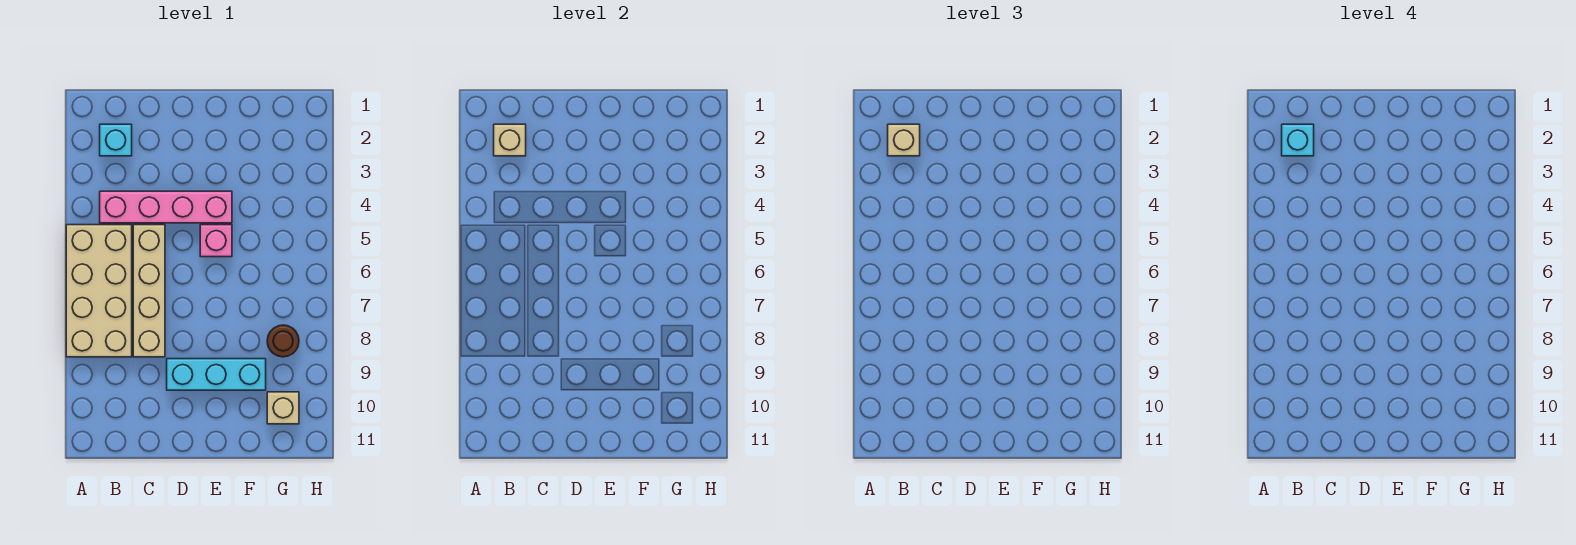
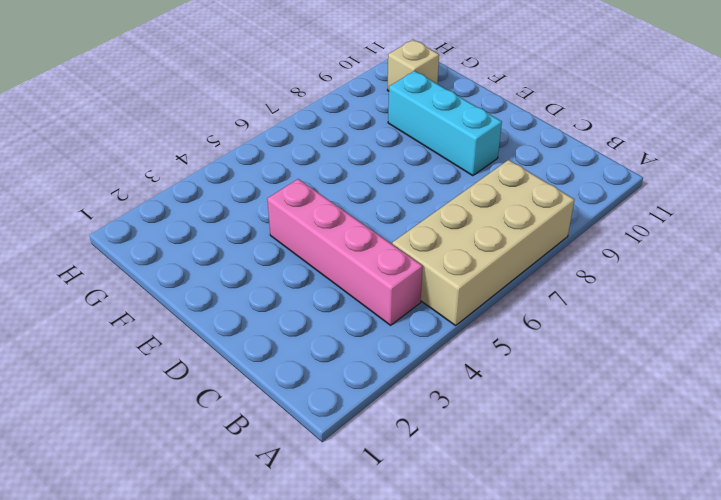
none -> cyan 1x1 brick [100,124,132,156]
none -> tan 1x4 brick [133,225,165,357]

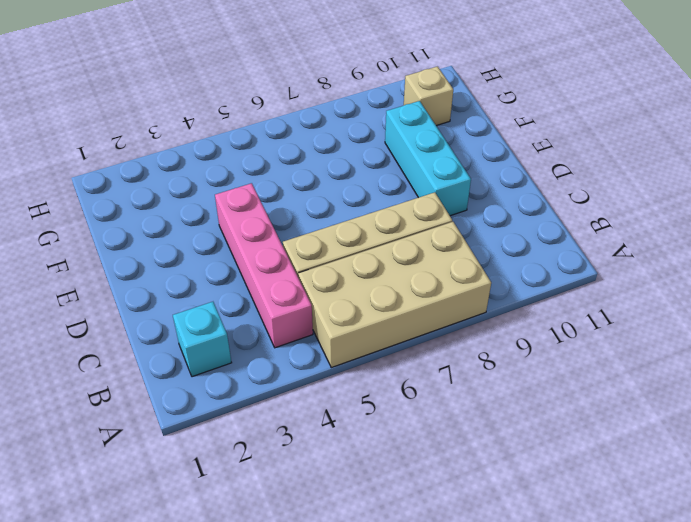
none -> pink 1x1 brick [200,225,232,257]
none -> brown 1x1 round brick [267,325,299,357]

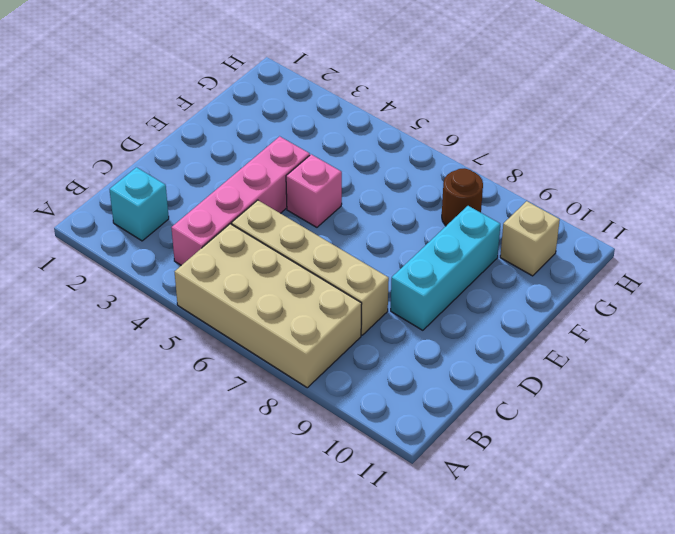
none -> tan 1x1 brick [494,124,526,156]
none -> tan 1x1 brick [888,124,920,156]

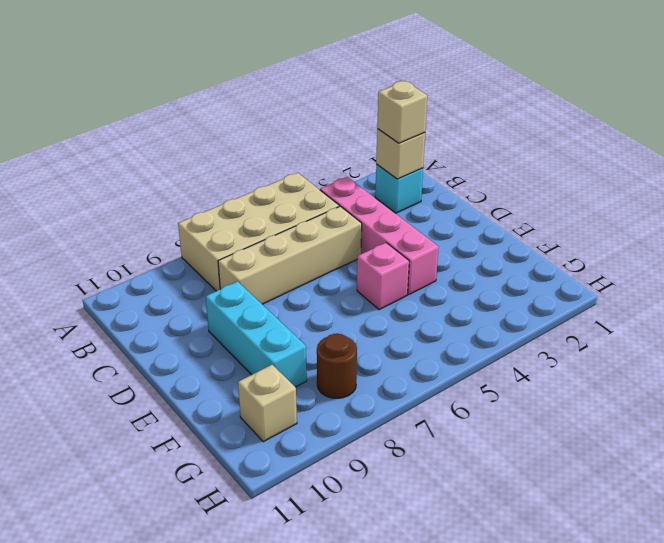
none -> cyan 1x1 brick [1282,124,1314,156]

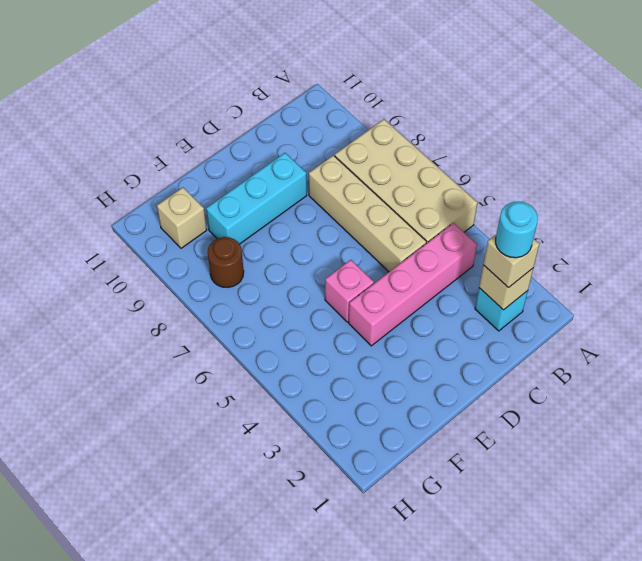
cyan 1x1 round brick [496,202,538,258] -> cyan 1x1 brick [1282,124,1314,156]

